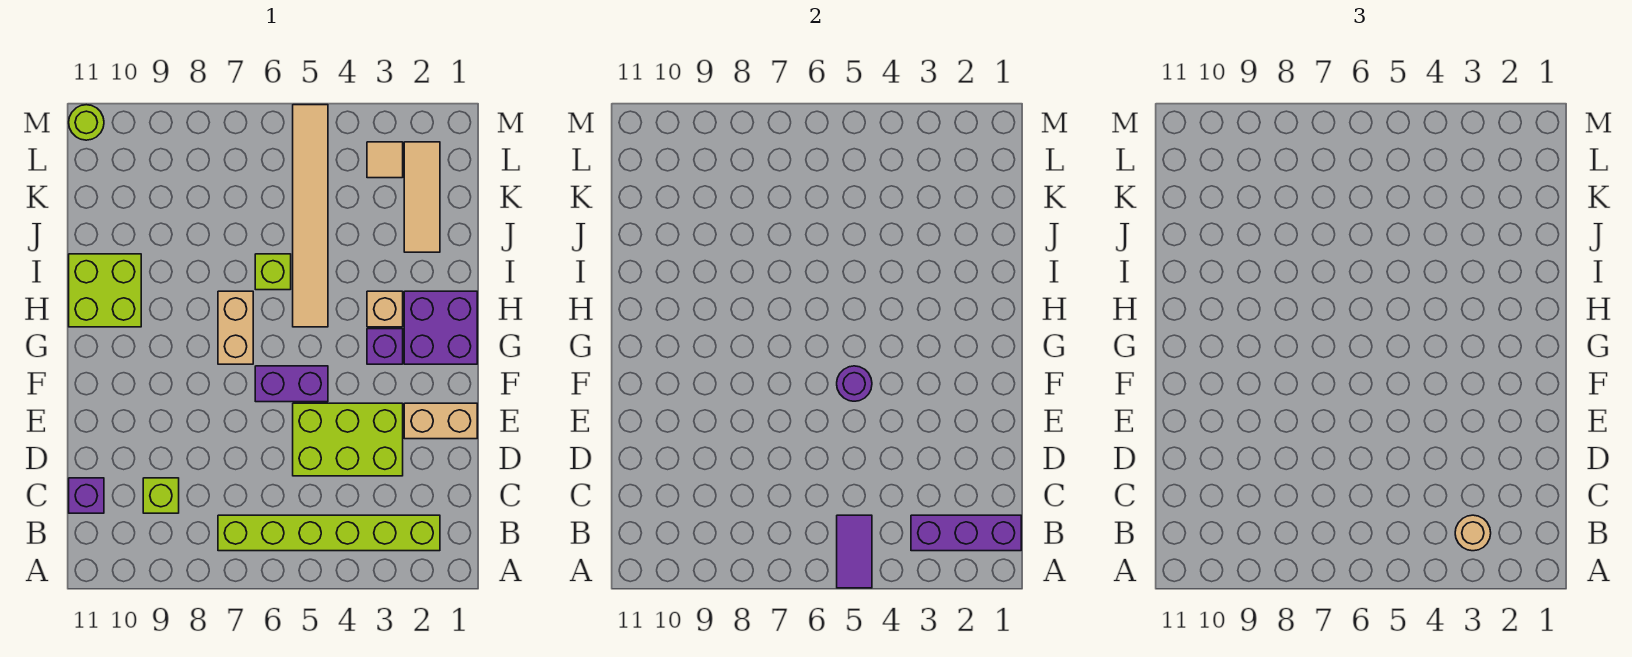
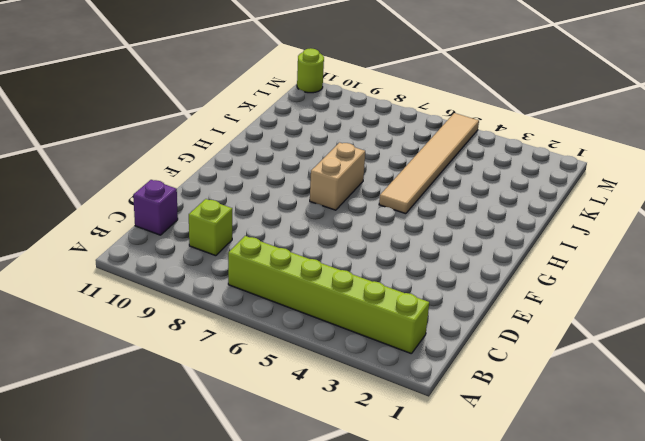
none -> lime 2x3 brick [293,403,403,476]
none -> tan 1x2 brick [404,403,477,439]
none -> purple 1x2 brick [255,366,328,402]

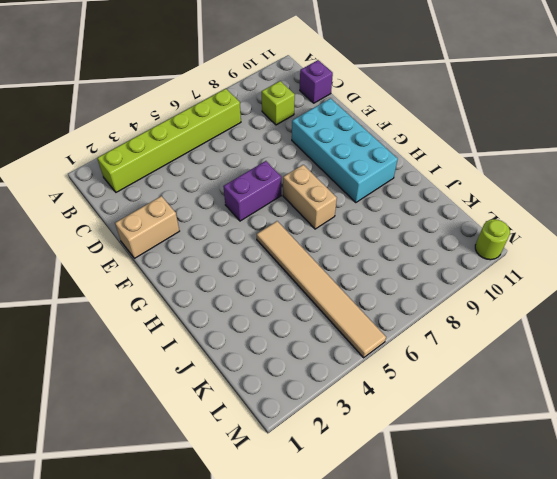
cyan 2x4 brick [292,98,398,203] -> lime 2x2 brick [69,254,141,327]
none -> lime 2x3 brick [293,403,403,476]
none -> purple 2x2 brick [404,291,477,364]
none -> purple 1x1 brick [367,329,403,364]

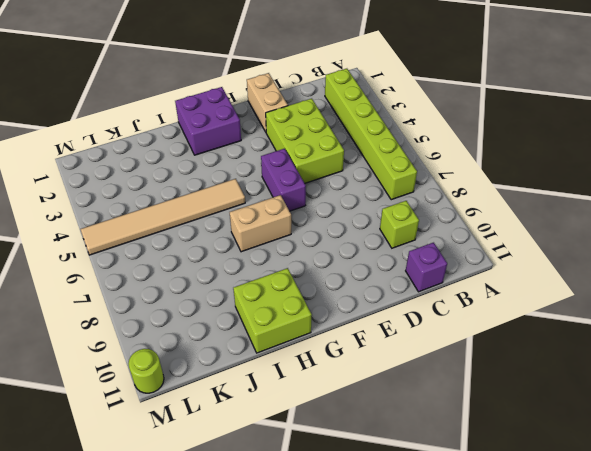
none -> purple 1x1 brick [367,329,403,364]
none -> tan 1x1 brick [367,291,403,327]
none -> lime 1x1 brick [255,254,291,290]

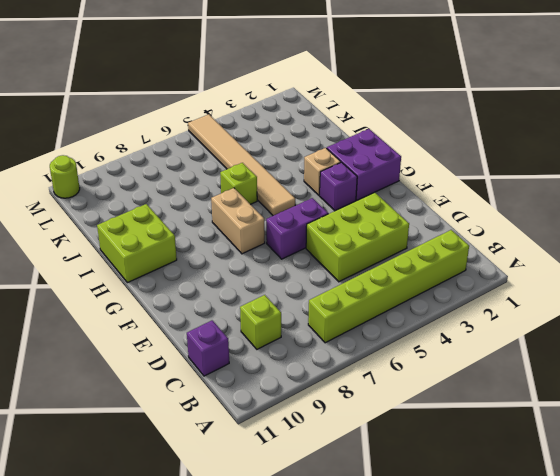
none -> tan 1x2 brick [404,403,477,439]
none -> tan 1x3 tile [404,142,440,252]
none -> tan 1x1 tile [367,142,403,178]

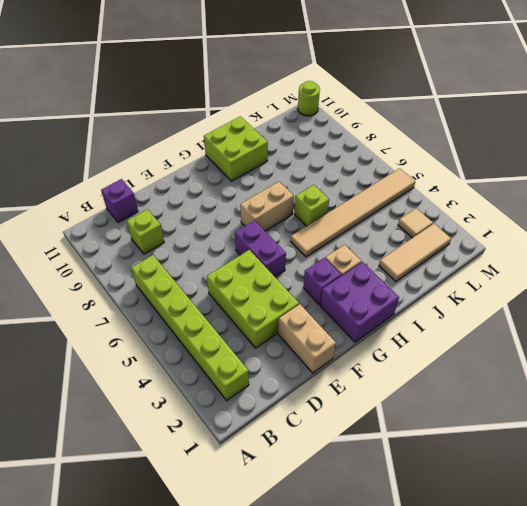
none -> purple 1x2 tile [837,515,872,588]
none -> purple 1x3 brick [911,515,1021,551]
none -> purple 1x1 round brick [837,366,872,401]

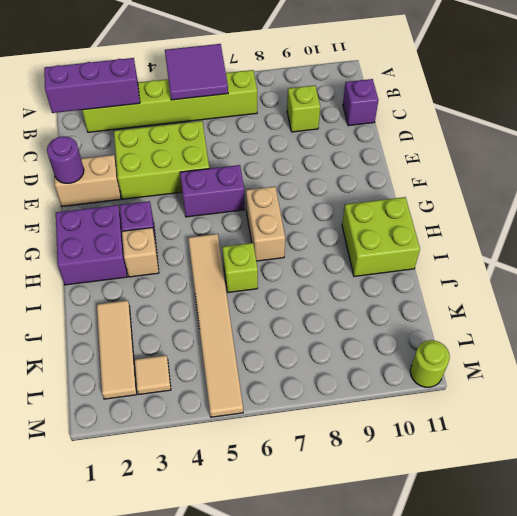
purple 2x2 tile [165,44,228,100] -> purple 1x2 tile [837,515,872,588]
purple 1x1 round brick [47,137,84,183] -> purple 1x1 round brick moved to [837,366,872,401]
none -> tan 1x1 round brick [1455,515,1491,551]

